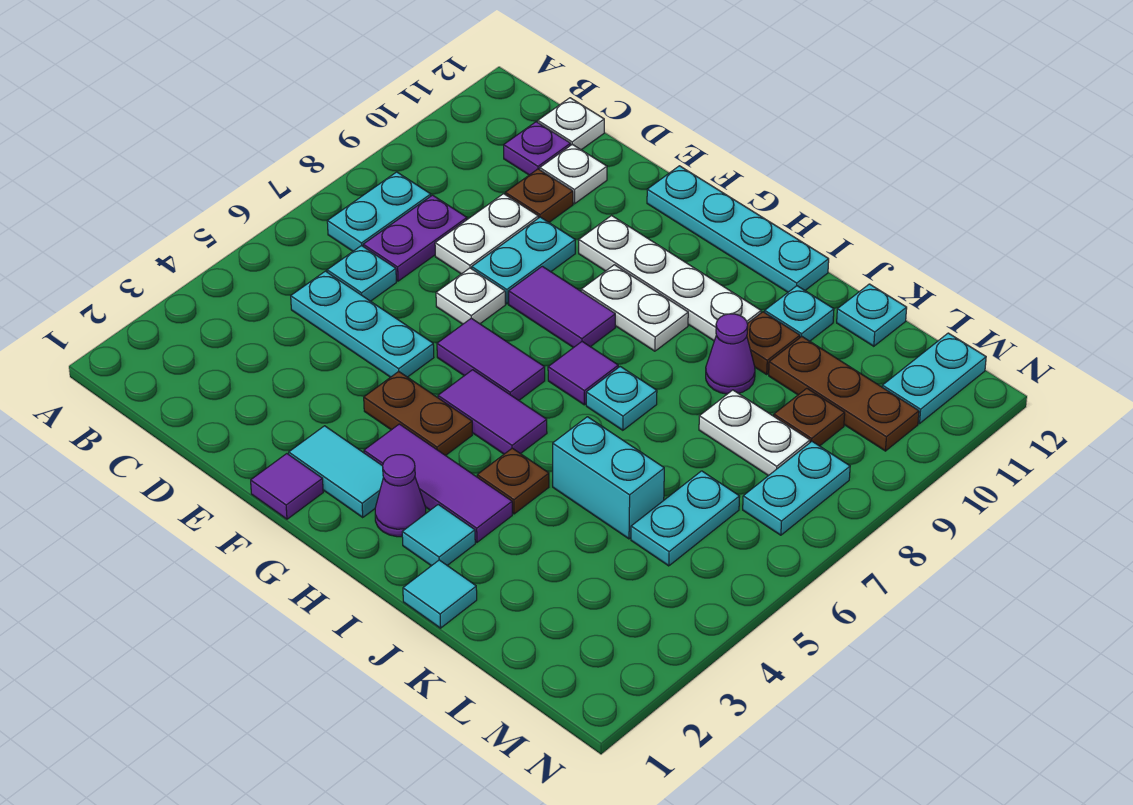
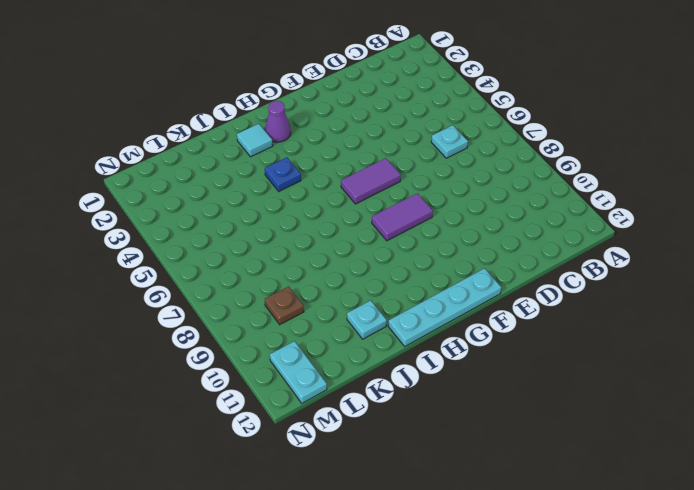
blue 1x1 plate [265,157,301,191] -> brown 1x1 plate [477,448,549,514]
none -> cyan 1x2 plate [327,172,431,251]
none -> cyan 1x3 plate [291,271,434,377]
none -> purple 1x2 plate [363,195,467,281]
none -> purple 1x1 plate [504,122,571,175]

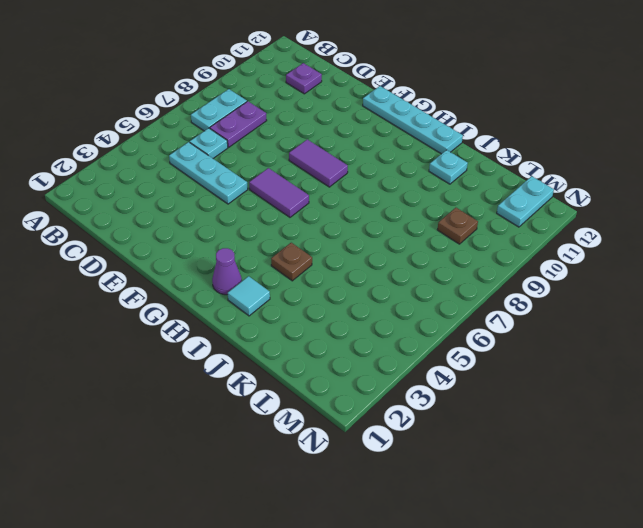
none -> white 1x1 plate [538,98,604,150]
none -> white 1x2 plate [435,194,538,274]
none -> brown 1x1 plate [505,169,573,222]
none -> white 1x1 plate [540,144,607,204]

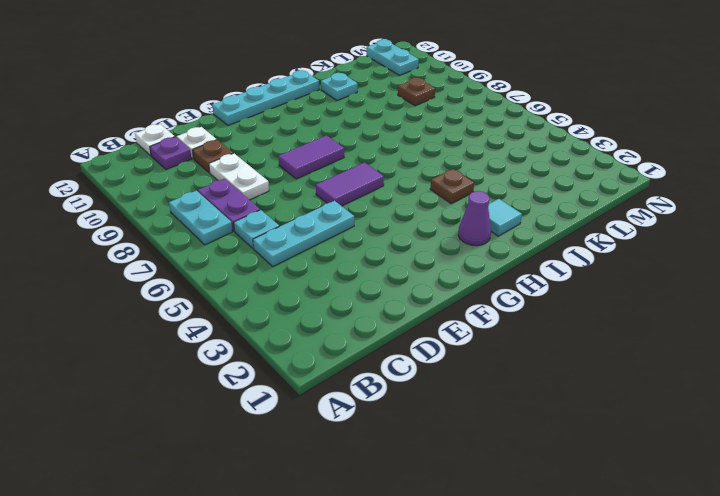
none -> white 1x1 plate [436,268,505,324]
none -> cyan 1x2 plate [472,217,575,304]
none -> purple 1x1 tile [251,454,323,519]
none -> cyan 1x2 tile [289,426,383,517]

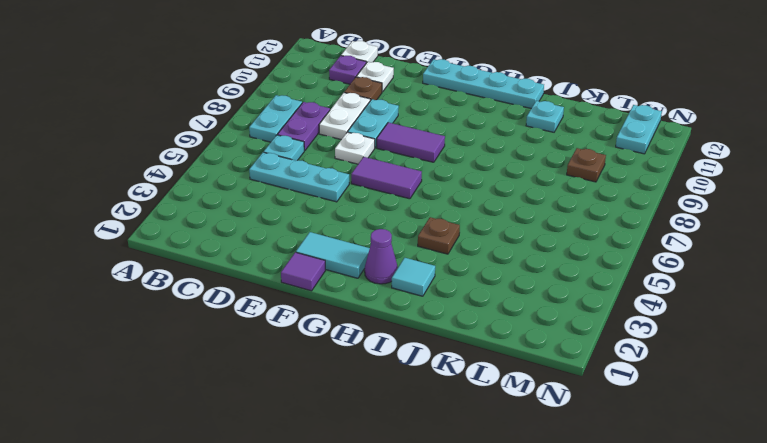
none -> brown 1x2 plate [364,372,472,456]
none -> white 1x4 plate [579,216,761,341]
none -> purple 1x3 tile [364,424,512,542]
none -> purple 1x2 tile [438,370,547,454]

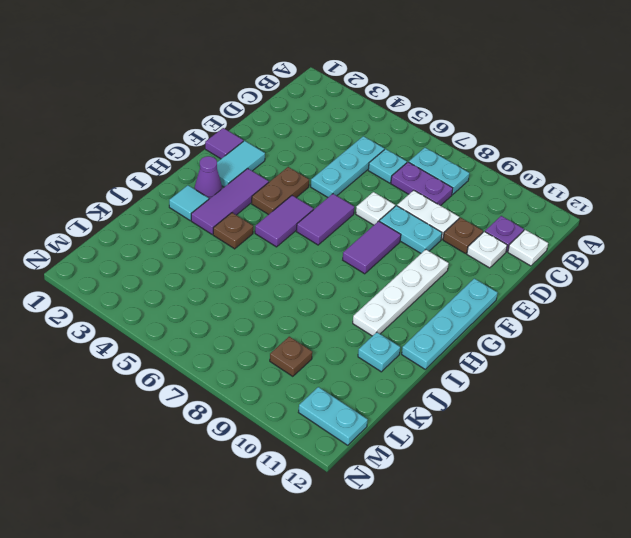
none -> white 1x2 plate [581,265,688,351]
none -> purple 1x1 tile [548,342,618,405]
none -> cyan 1x1 plate [586,367,657,430]
none -> cyan 1x1 tile [403,560,477,628]

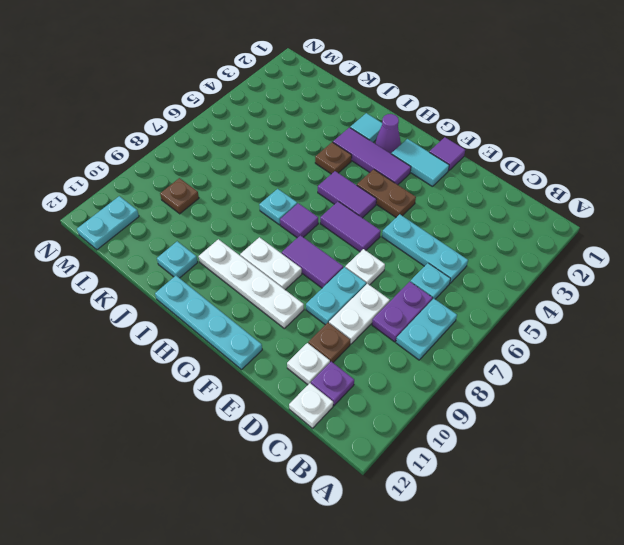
none -> cyan 1x1 tile [403,560,477,628]
none -> cyan 1x2 brick [553,417,664,539]
none -> purple 1x1 cone [706,314,755,394]
none -> brown 1x1 plate [747,312,800,374]

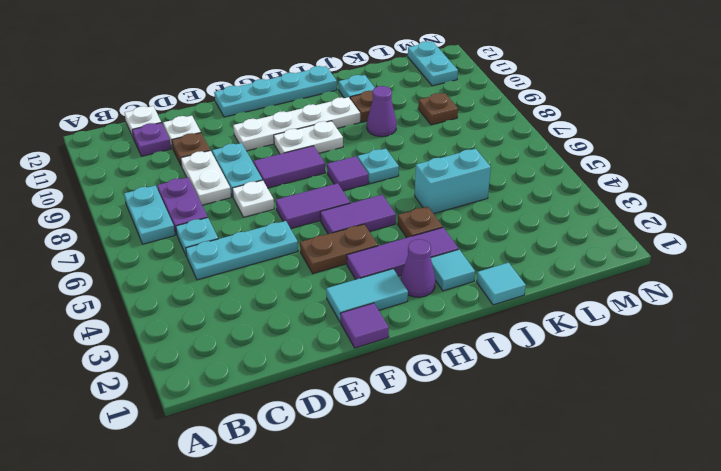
none -> white 1x2 plate [699,390,810,476]
none -> brown 1x3 plate [769,337,919,451]
none -> cyan 1x1 plate [837,284,907,346]
none -> cyan 1x2 plate [631,471,740,566]

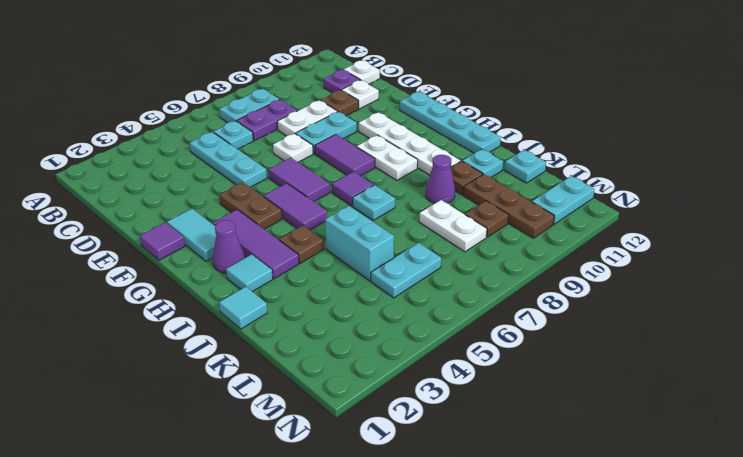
none -> cyan 1x2 plate [743,442,850,535]

